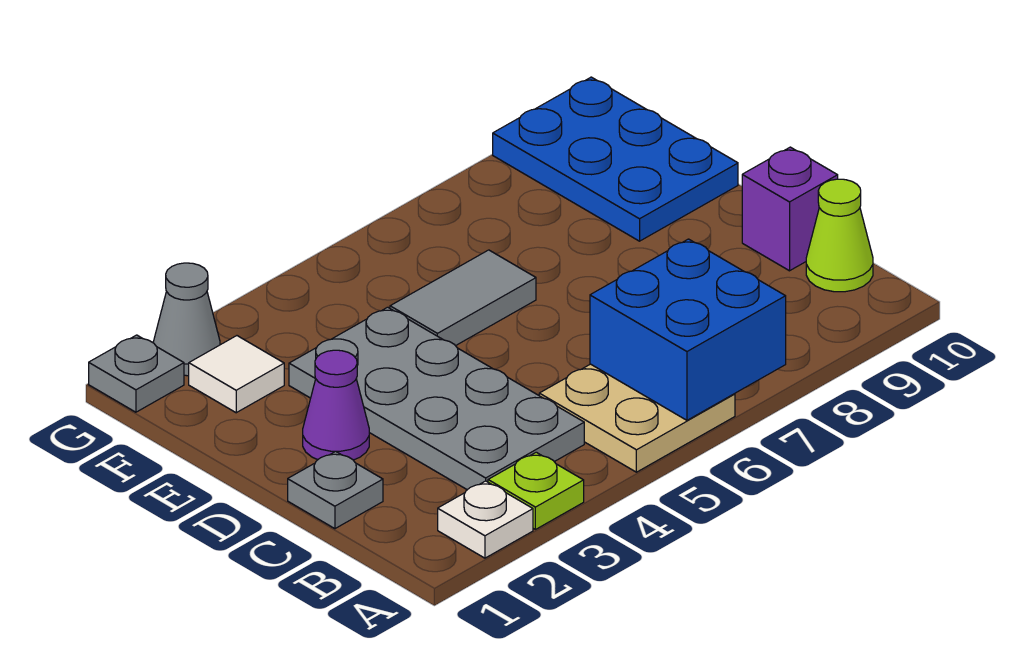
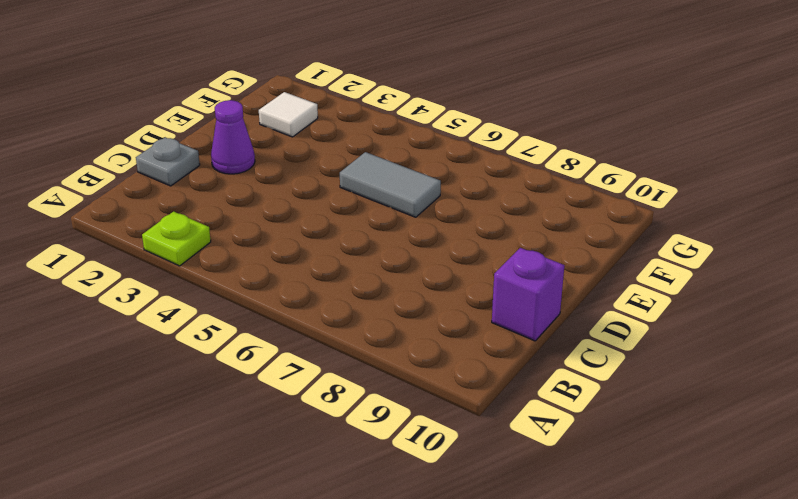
none -> white 1x1 plate [438,481,533,558]
none -> tan 2x2 plate [539,364,735,472]
none -> grey 2x4 plate [289,307,584,490]

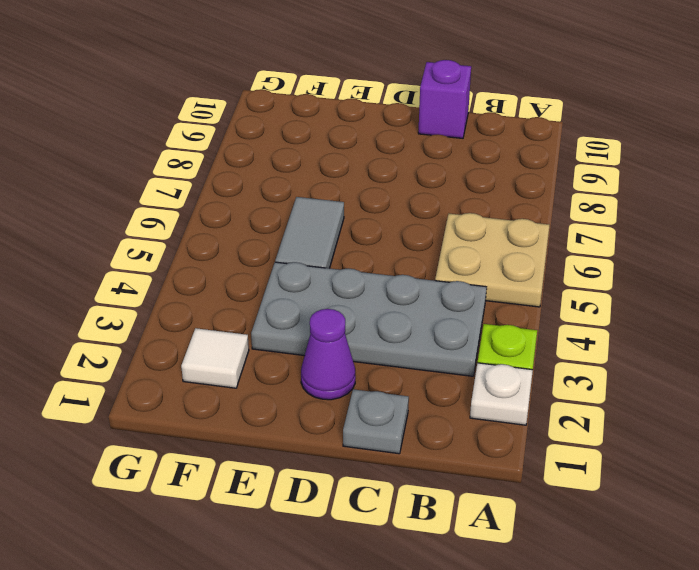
none -> lime 1x1 cone [806,179,873,292]
none -> blue 2x3 plate [493,77,738,241]
none -> grey 1x1 plate [89,335,184,412]

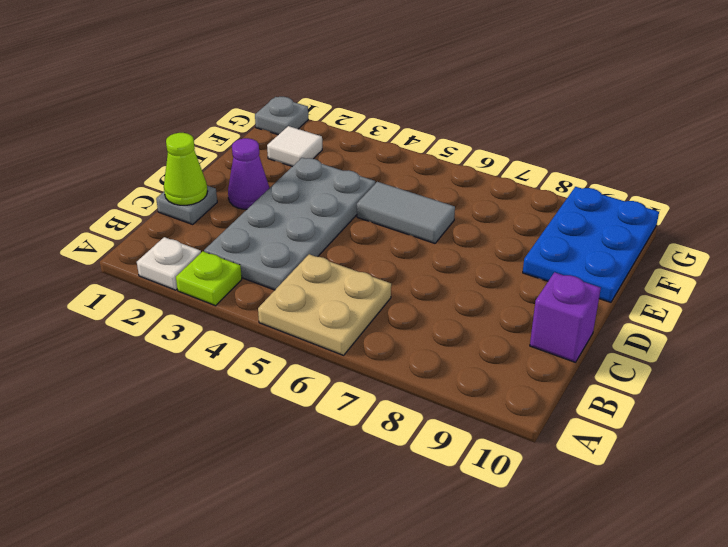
lime 1x1 cone [164,133,208,205] -> lime 1x1 cone moved to [806,179,873,292]
none -> grey 1x1 cone [153,263,220,376]
none -> blue 2x2 brick [590,239,786,420]

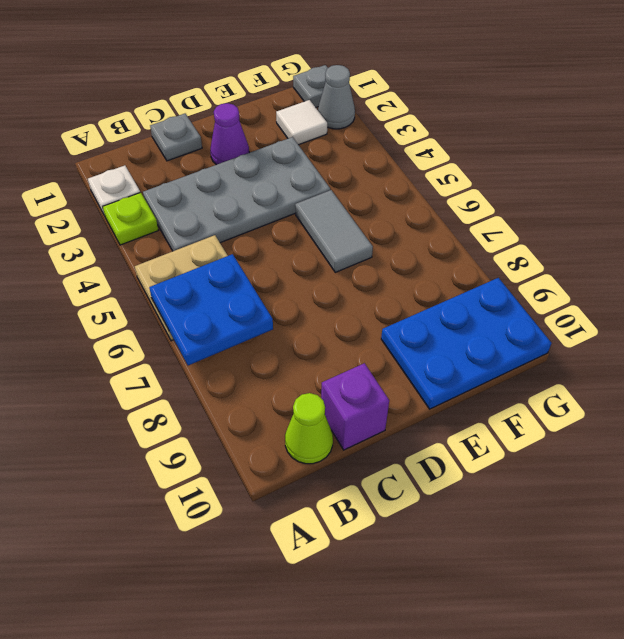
blue 2x2 plate [149,254,273,365] -> blue 2x2 brick [590,239,786,420]

